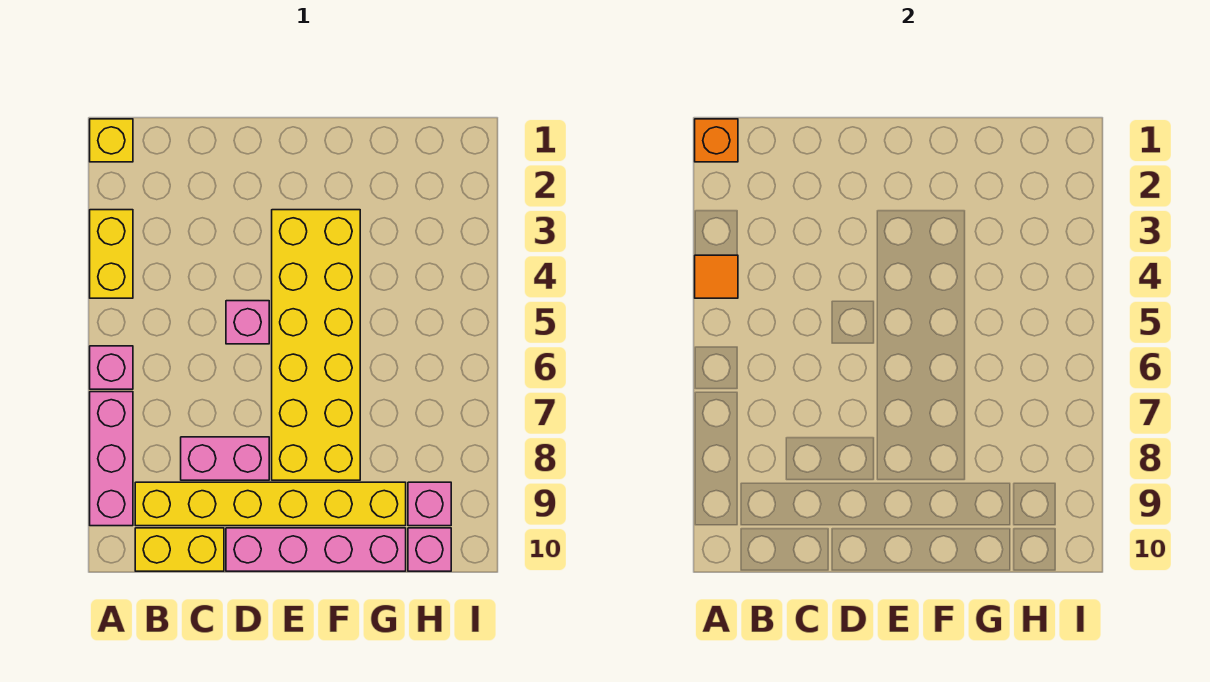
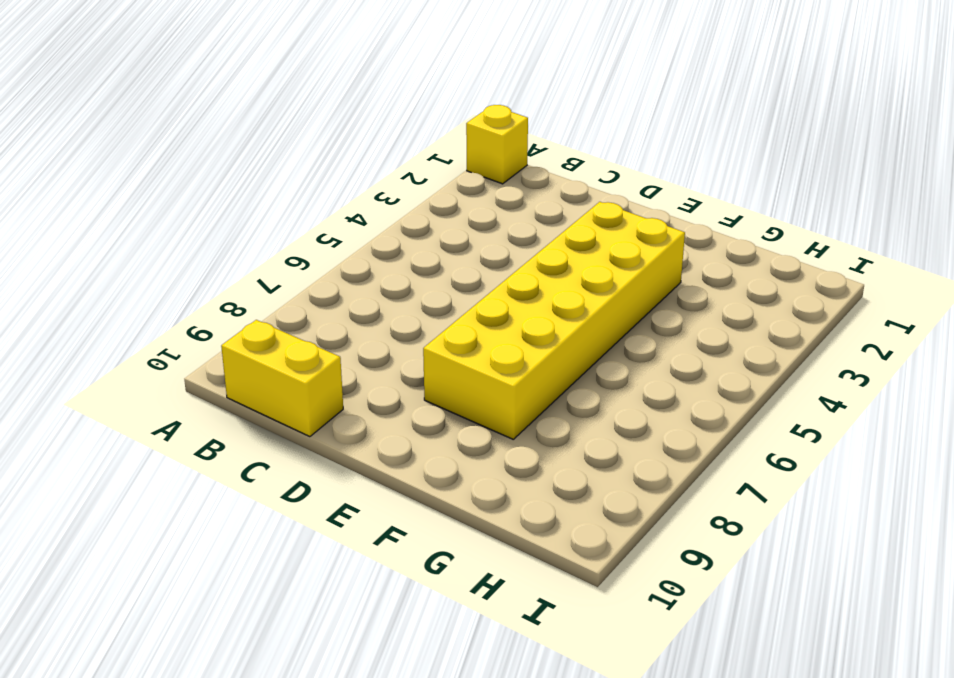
none -> yellow 1x2 brick [90,210,133,298]
none -> pink 1x1 brick [90,346,133,389]
none -> pink 1x3 brick [90,392,133,526]

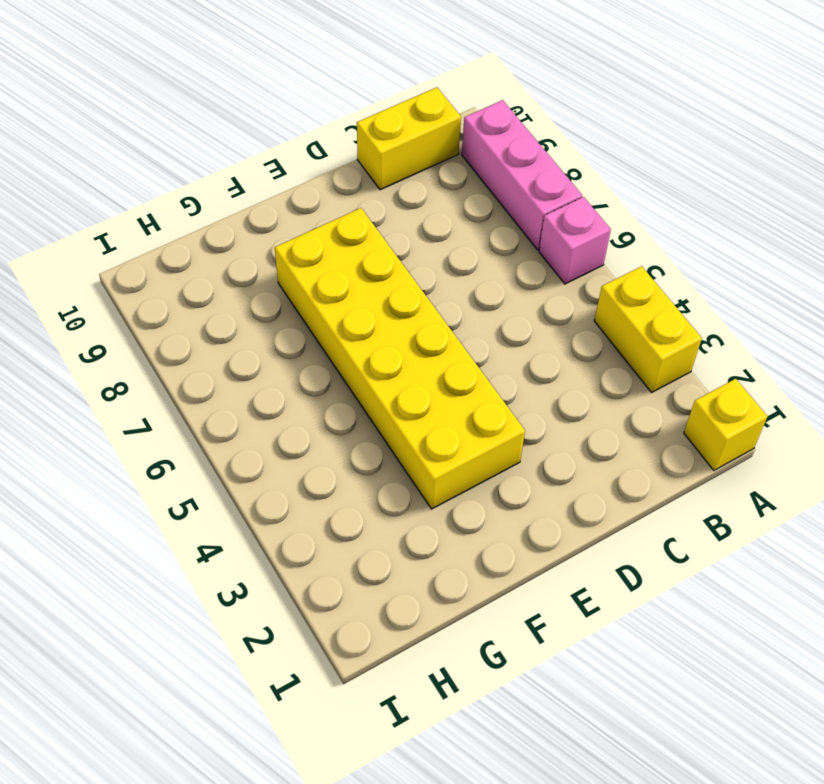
none -> yellow 1x6 brick [135,482,406,526]
none -> pink 1x2 brick [181,437,269,480]
none -> pink 1x1 brick [226,301,269,344]

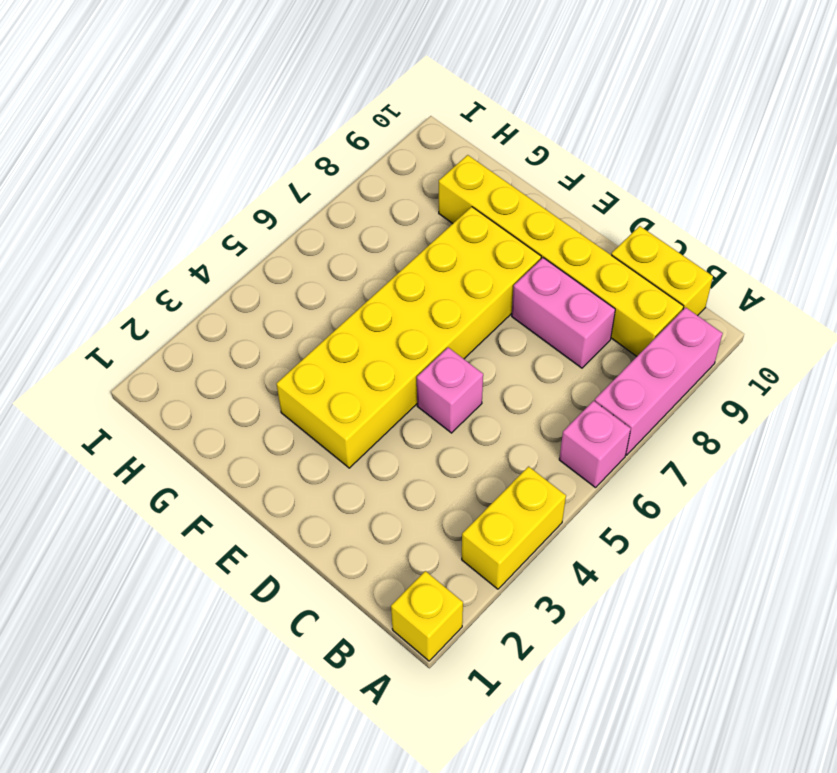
none -> pink 1x4 brick [226,528,406,571]
none -> pink 1x1 brick [408,482,451,526]
none -> pink 1x1 brick [408,528,451,571]

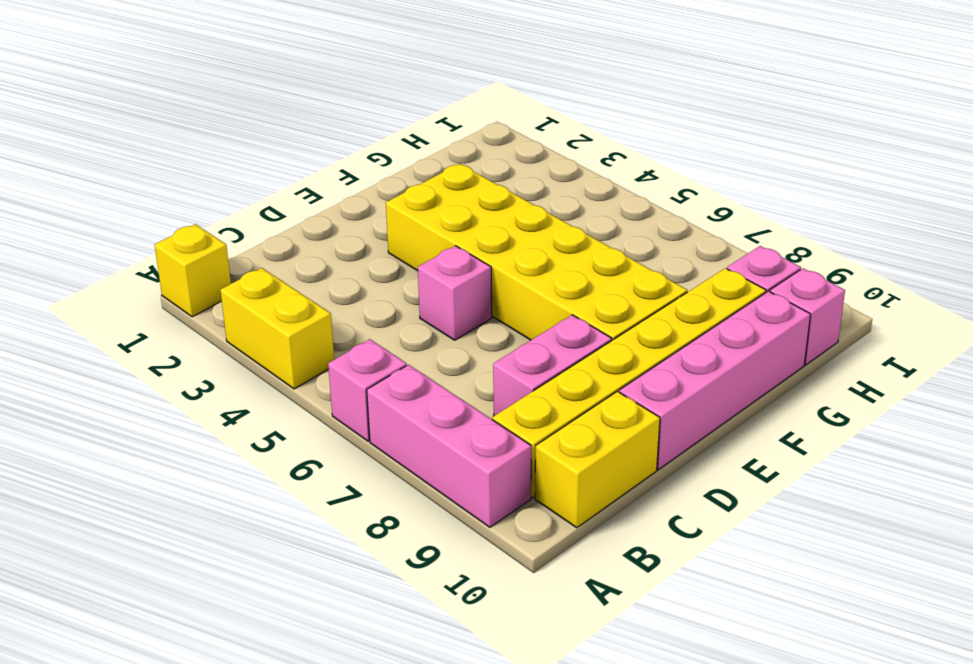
none -> orange 1x1 brick [695,119,738,162]
none -> orange 1x1 tile [695,255,738,298]

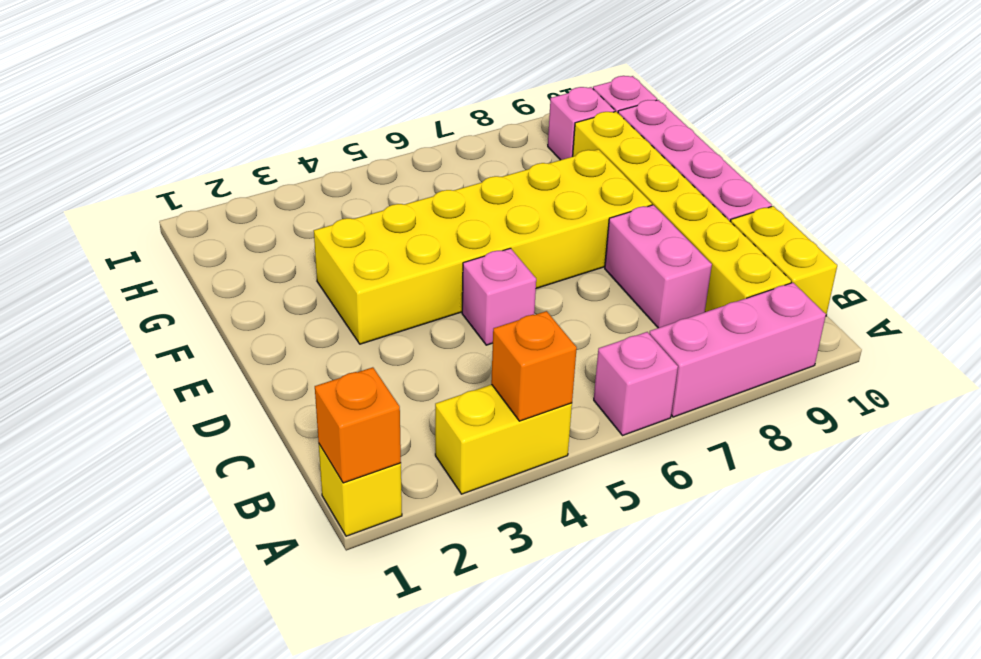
orange 1x1 brick [491,311,577,421] -> orange 1x1 tile [695,255,738,298]

